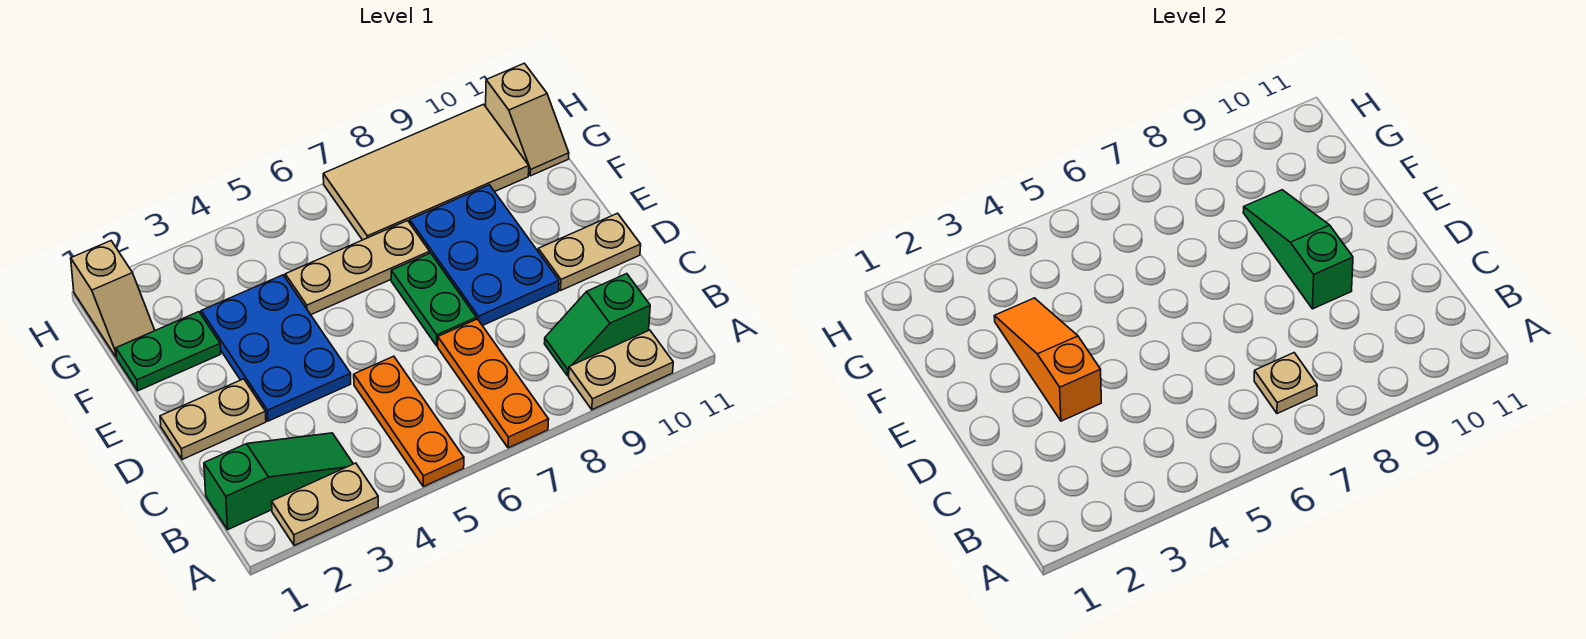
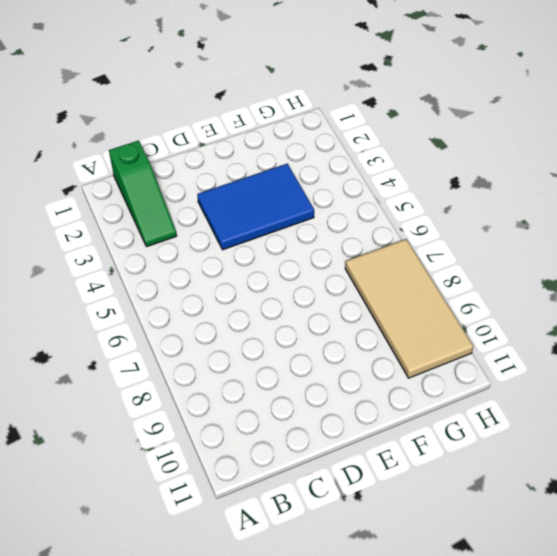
blue 2x3 tile [197,164,314,250] -> blue 2x3 plate [201,275,351,421]
none -> tan 1x2 plate [272,463,378,545]
none -> orange 1x3 plate [354,356,464,487]
none -> orange 1x3 plate [438,319,549,448]

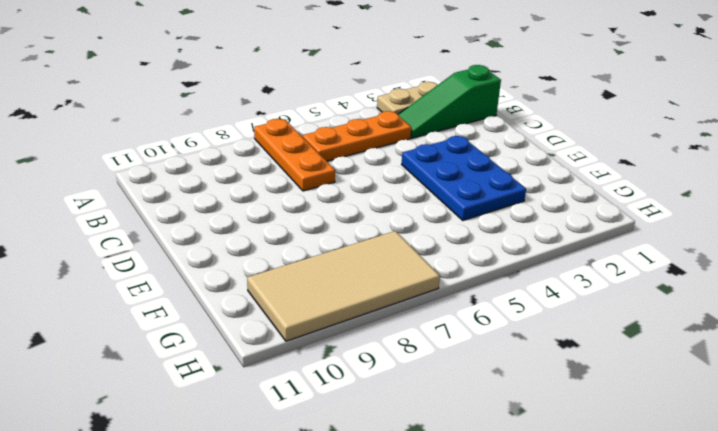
orange 1x3 plate [303,111,411,161] -> orange 1x3 plate turned to [354,356,464,487]
none -> tan 1x2 plate [569,330,673,410]
none -> green 1x2 slope [544,274,650,376]
none -> tan 1x2 plate [160,379,266,460]

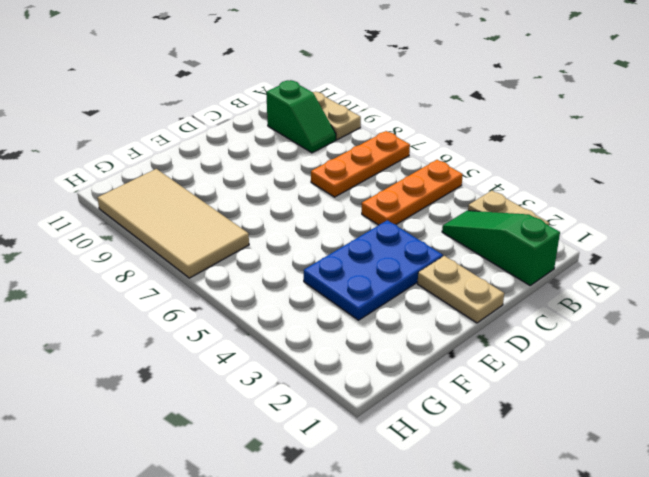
none -> green 1x2 plate [391,253,476,346]
none -> blue 2x3 plate [410,185,559,326]
none -> tan 1x2 plate [538,213,641,290]

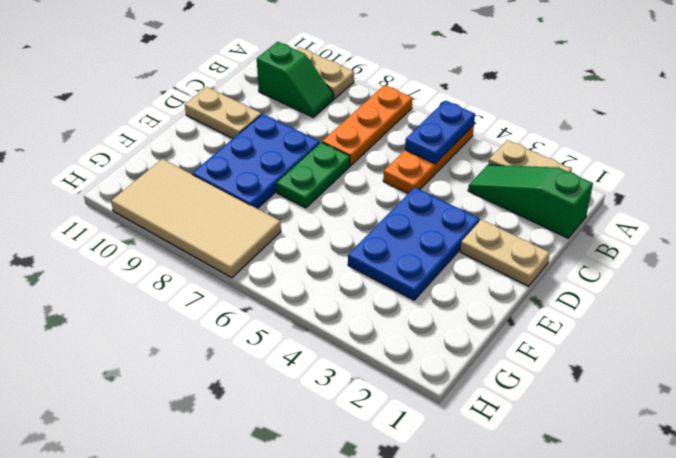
blue 1x2 plate [405,101,475,164] -> none
none -> green 1x2 plate [116,312,221,391]
none -> tan 1x3 plate [285,221,430,315]
none -> tan 1x2 slope [71,241,155,357]

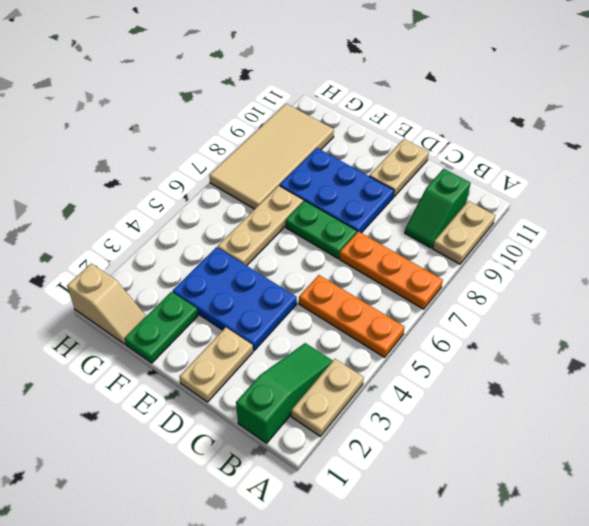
none -> tan 1x2 slope [486,63,569,176]
none -> tan 1x1 plate [1254,353,1317,414]
none -> orange 1x3 slope [994,298,1101,421]

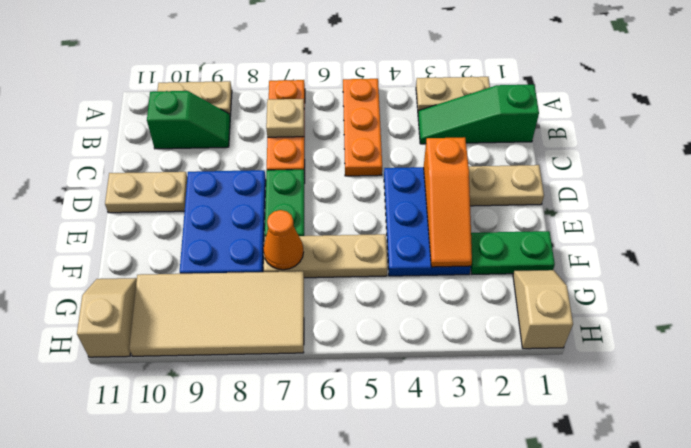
orange 1x1 cone [263,210,303,270] -> none
none -> green 1x3 slope [1243,190,1353,309]

